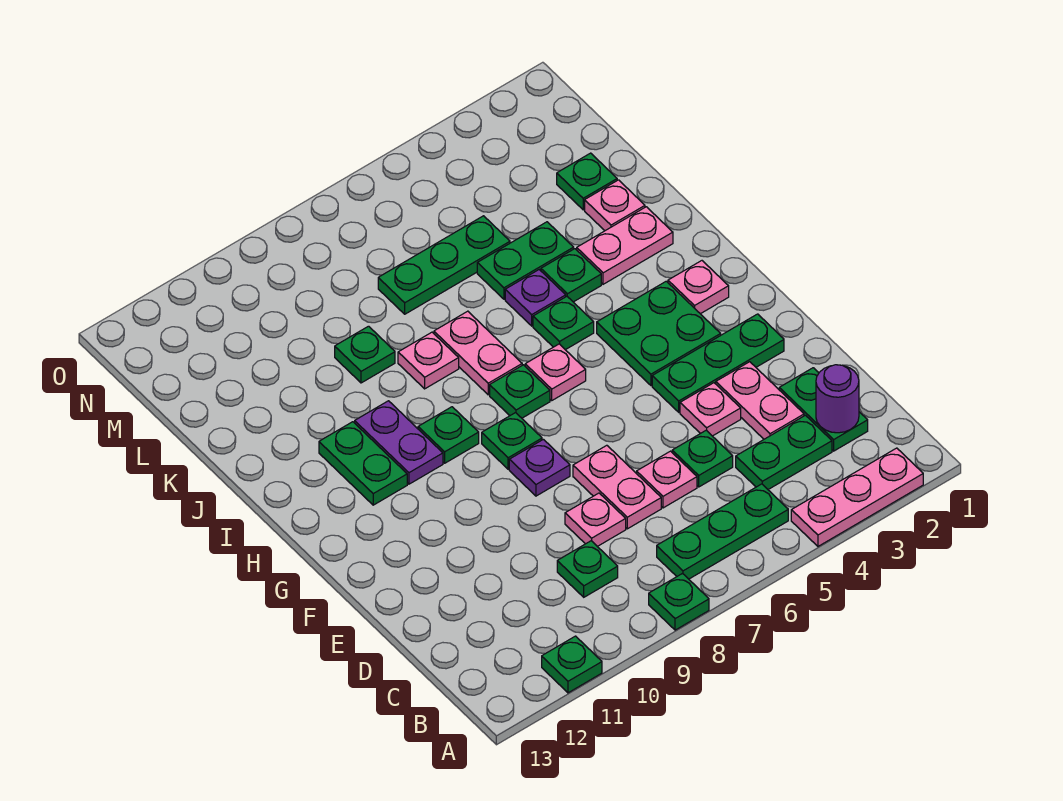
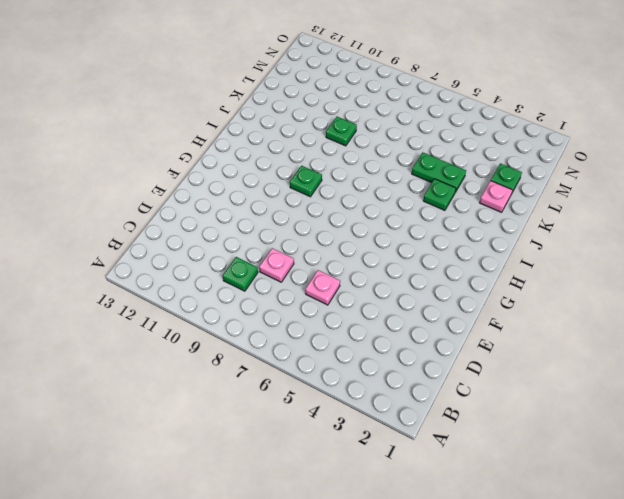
none -> pink 1x3 plate [791,448,923,546]
none -> green 1x1 plate [649,574,709,630]
none -> green 1x1 plate [542,636,602,693]
none -> green 1x3 plate [657,484,788,579]

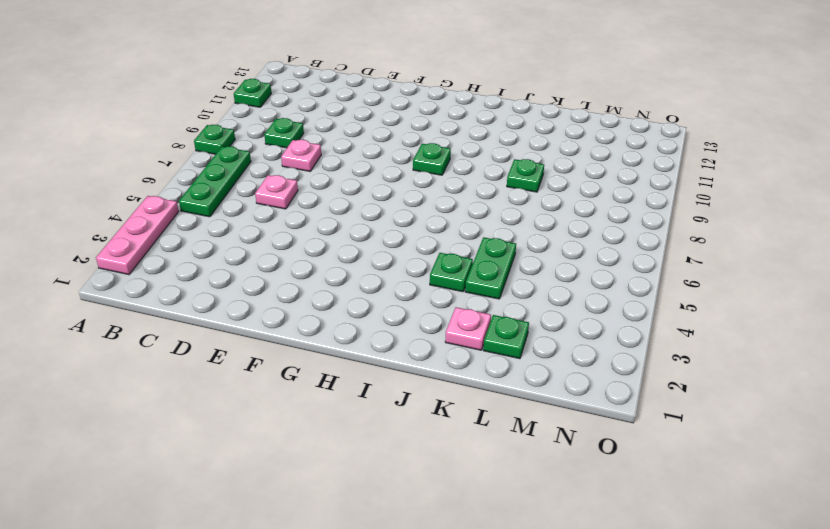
none -> green 1x2 plate [779,368,868,451]
none -> green 1x2 plate [736,415,832,489]
none -> pink 1x2 plate [716,362,804,439]
none -> green 1x1 plate [672,430,733,487]

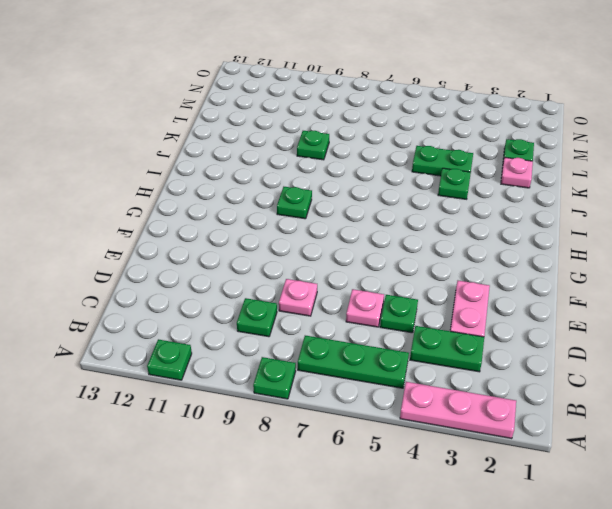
none -> green 1x2 plate [779,368,868,451]
none -> pink 1x2 plate [573,445,661,529]
none -> pink 1x1 plate [680,383,741,436]
none -> green 1x3 plate [652,314,784,412]

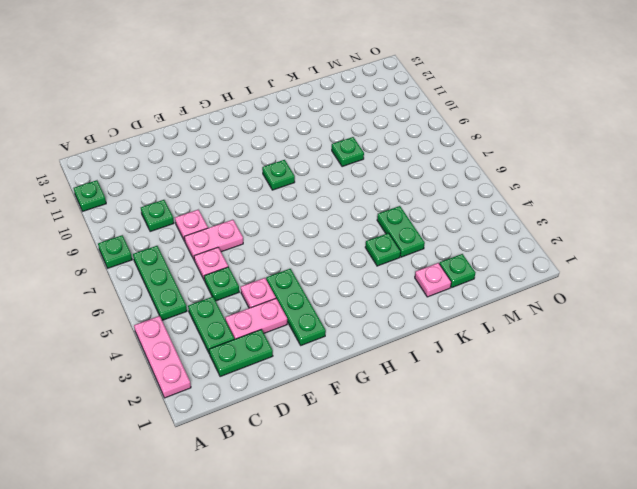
none -> purple 1x1 plate [509,439,570,496]
none -> green 2x2 plate [597,281,721,386]
none -> green 1x1 plate [482,413,542,469]
none -> pink 1x1 plate [668,261,729,314]

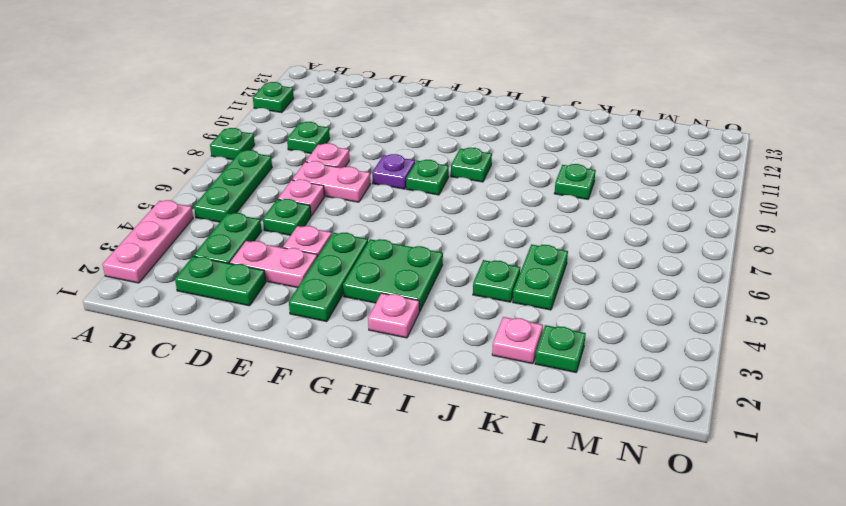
none -> pink 1x1 plate [525,344,586,400]
none -> green 1x1 plate [490,365,550,418]
none -> purple 1x2 plate [355,401,443,484]
none -> green 1x2 plate [319,422,407,505]

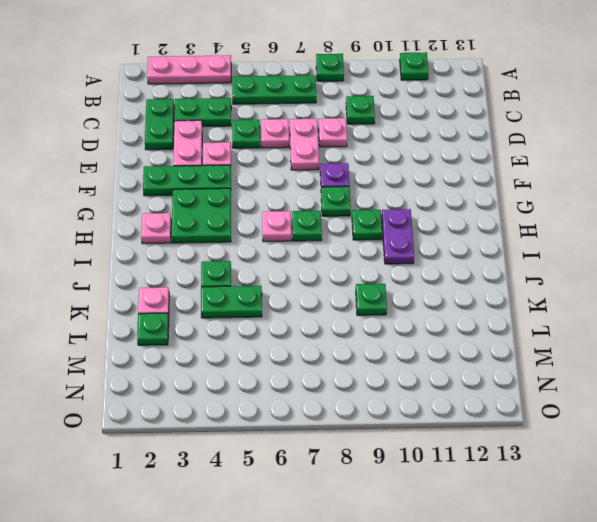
none -> green 1x2 plate [319,422,407,505]
none -> green 1x1 plate [533,296,594,350]
none -> pink 1x2 plate [434,311,522,395]
none -> pink 1x2 plate [577,207,673,284]

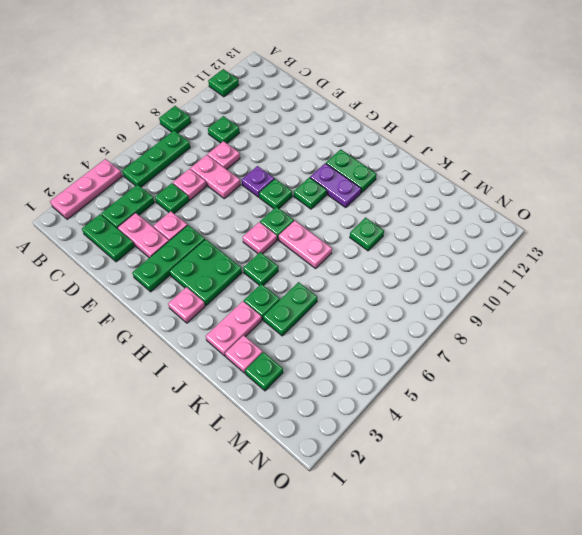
none -> purple 1x1 plate [505,270,566,326]
none -> pink 1x1 plate [398,332,459,389]
none -> green 1x3 plate [378,216,510,314]
none -> purple 1x1 round brick [816,365,859,433]

